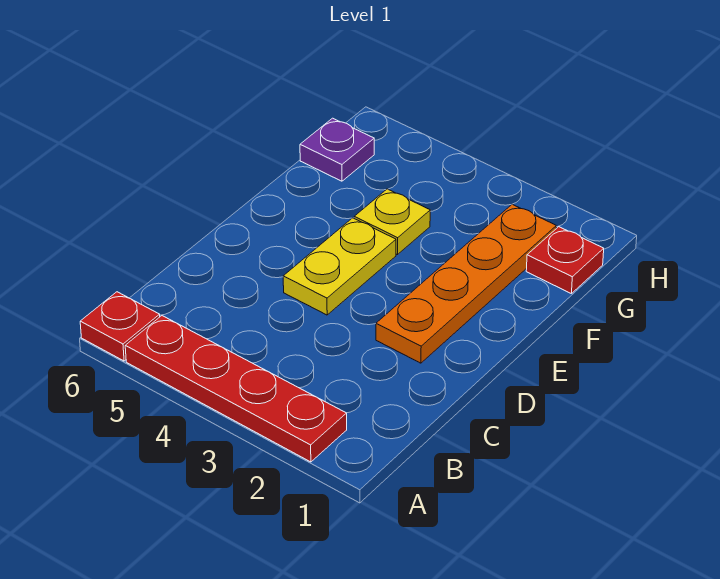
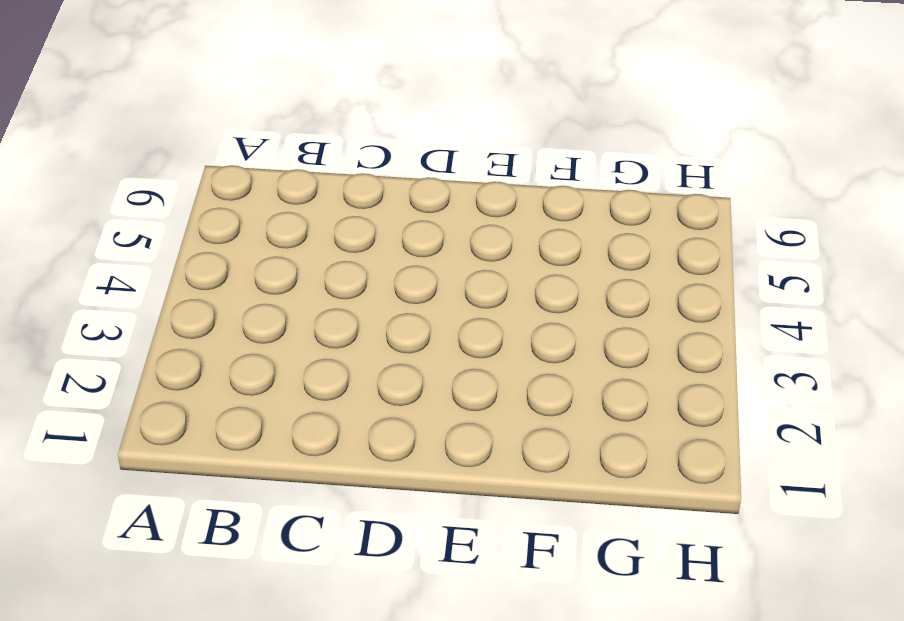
none -> red 1x4 plate [125,316,347,462]
none -> red 1x1 plate [80,292,160,361]

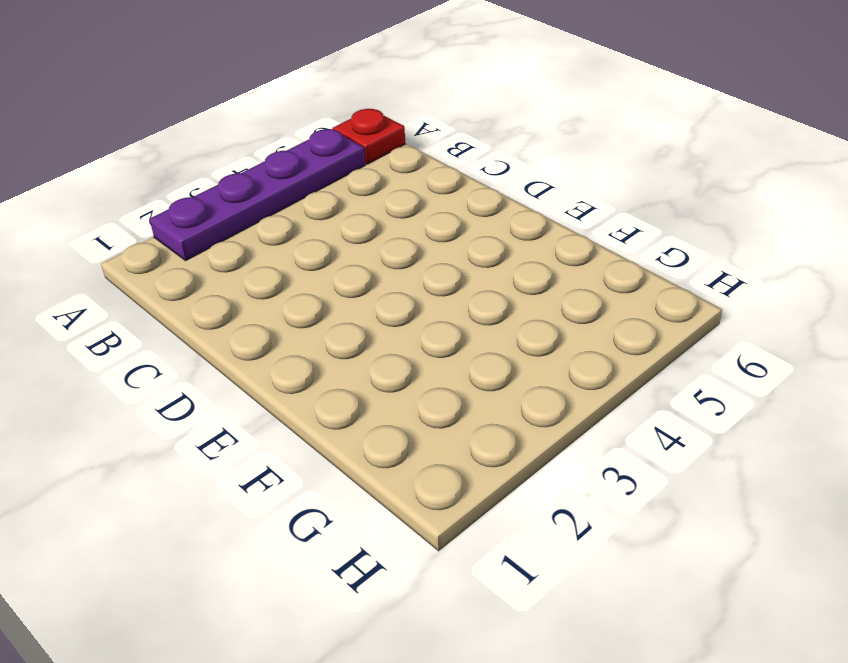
purple 1x4 plate [150,129,366,261] -> red 1x4 plate [125,316,347,462]
none -> orange 1x4 plate [376,204,556,363]
none -> yellow 1x2 plate [283,218,396,315]

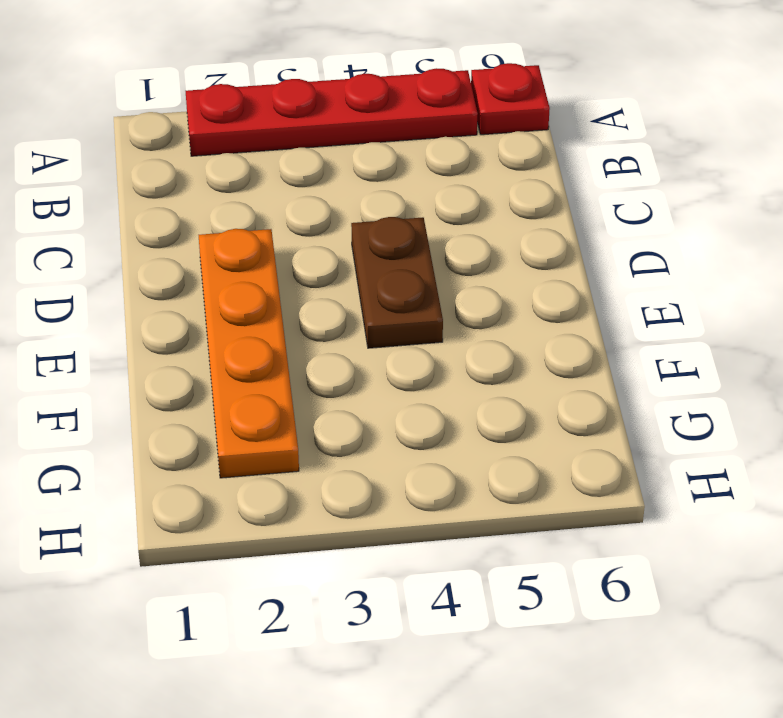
brown 1x2 plate [351,217,443,348] -> yellow 1x2 plate [283,218,396,315]
none -> yellow 1x1 plate [354,189,430,255]
none -> red 1x1 plate [526,227,604,294]

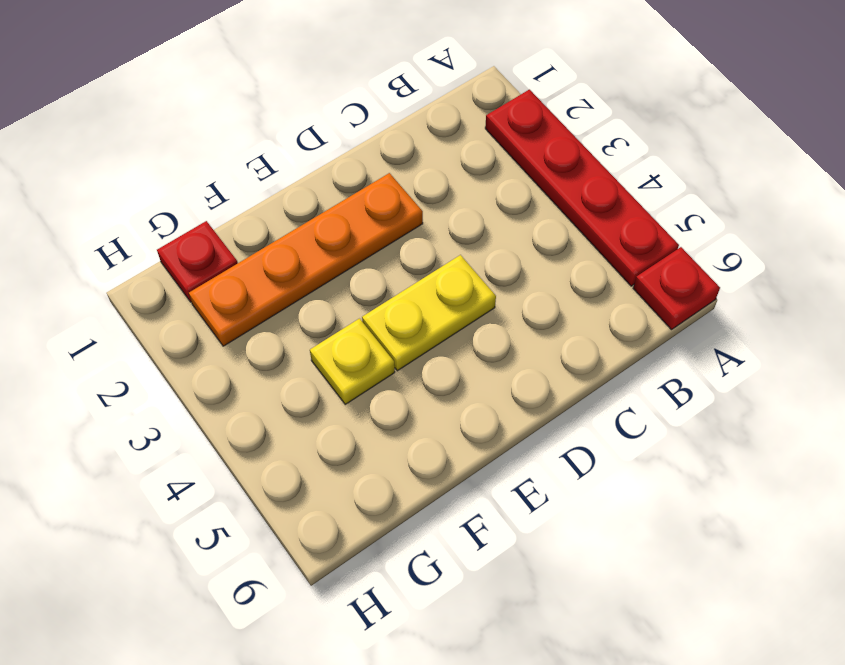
none -> purple 1x1 plate [300,118,374,181]

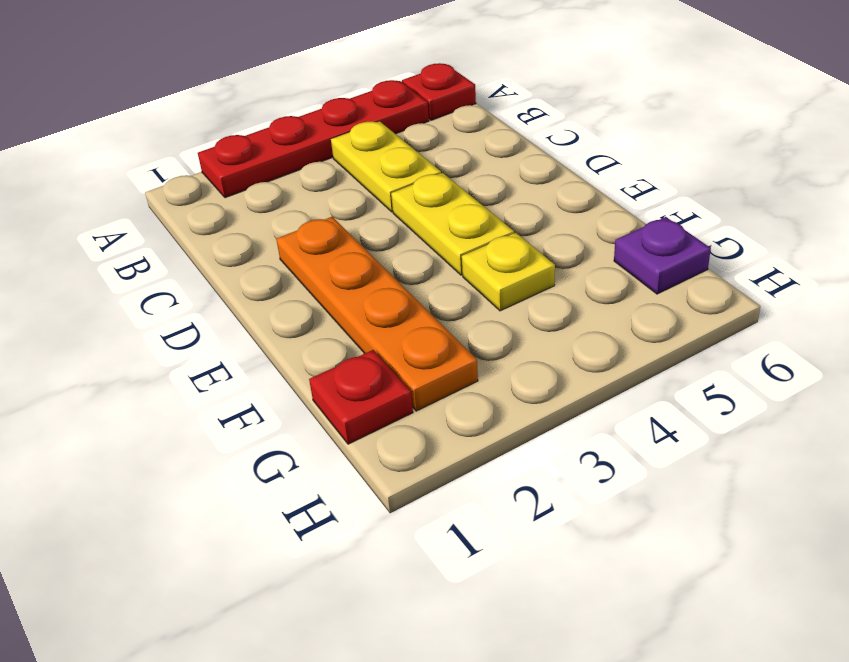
yellow 1x2 plate [331,121,441,212] -> none

